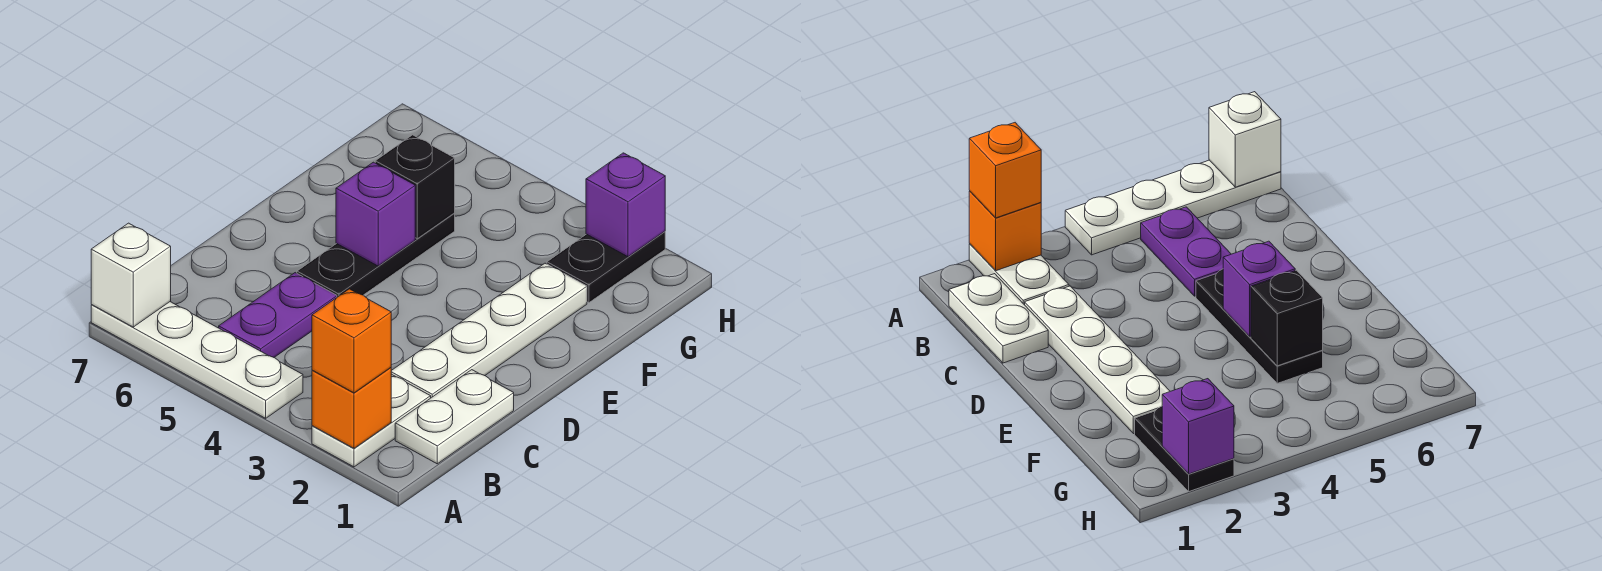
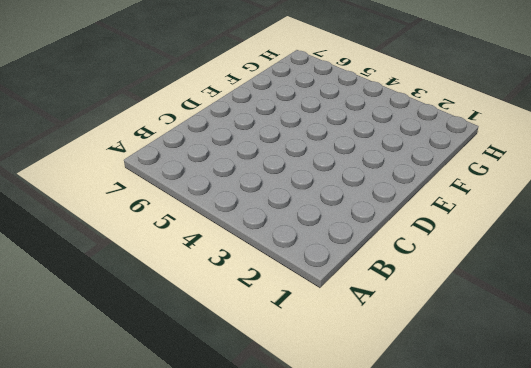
none -> white 1x2 plate [312,374,431,467]
none -> white 1x4 plate [91,302,303,418]
none -> white 1x2 plate [395,370,514,464]

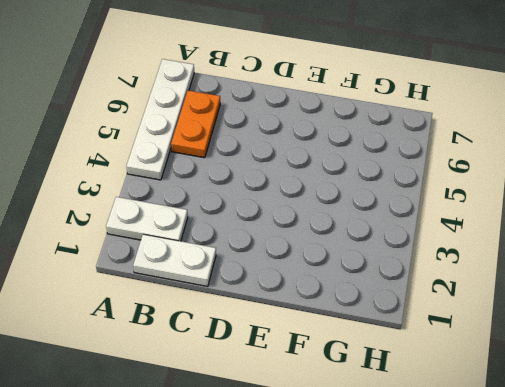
orange 1x2 plate [171,90,220,158] -> purple 1x2 plate [219,273,337,357]
none -> white 1x4 plate [391,263,587,398]
none -> black 1x3 plate [297,214,455,297]
none -> black 1x2 plate [547,232,665,303]

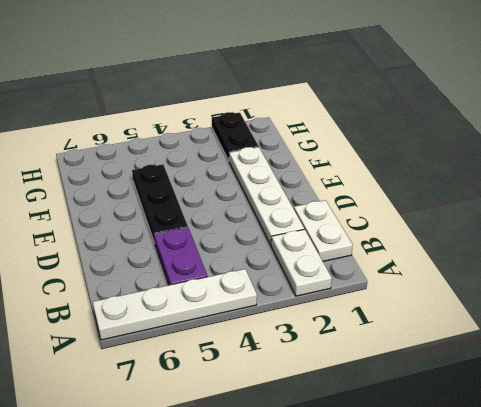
none -> orange 1x1 brick [312,368,391,448]
none -> white 1x1 brick [91,223,171,327]
none -> purple 1x1 brick [336,162,415,266]

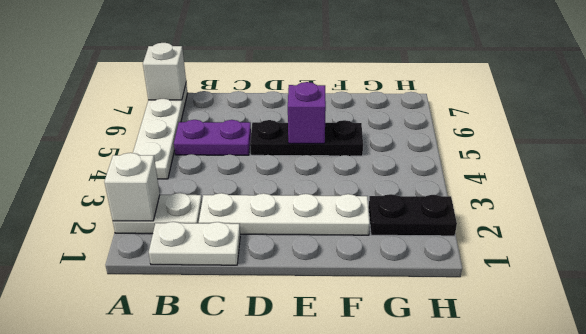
white 1x1 brick [104,153,160,221] -> orange 1x1 brick [312,368,391,448]
none -> black 1x1 brick [375,135,455,239]
none -> purple 1x1 brick [586,153,665,257]
none -> orange 1x1 brick [312,289,391,393]

